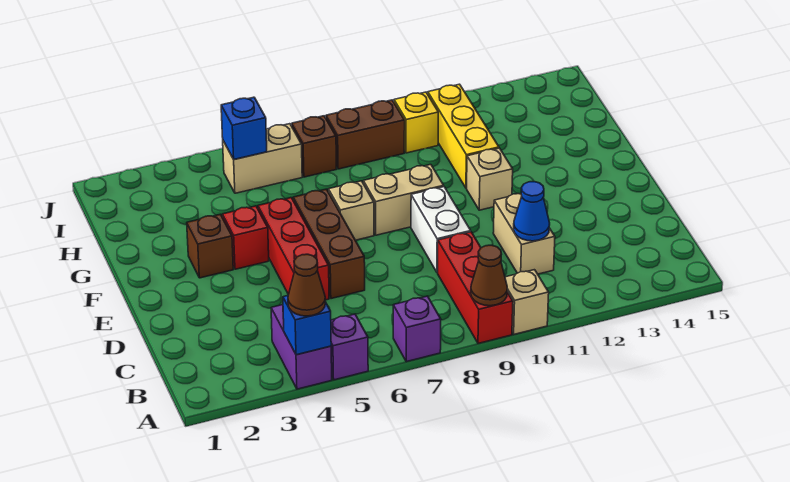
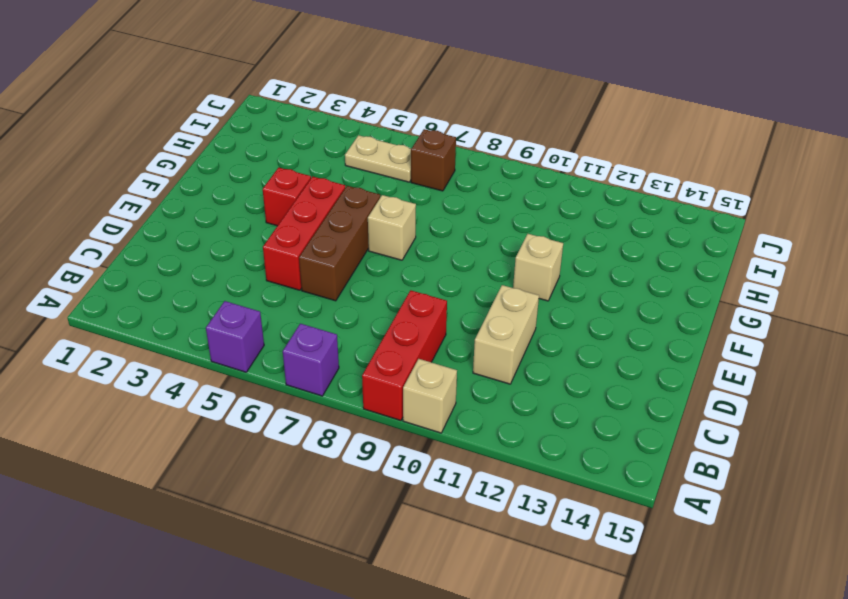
tan 1x2 plate [345,135,411,182] -> tan 1x2 brick [223,124,302,193]
none -> purple 1x2 brick [271,305,332,389]
none -> white 1x2 brick [411,187,471,272]
none -> brown 1x1 brick [187,214,233,278]

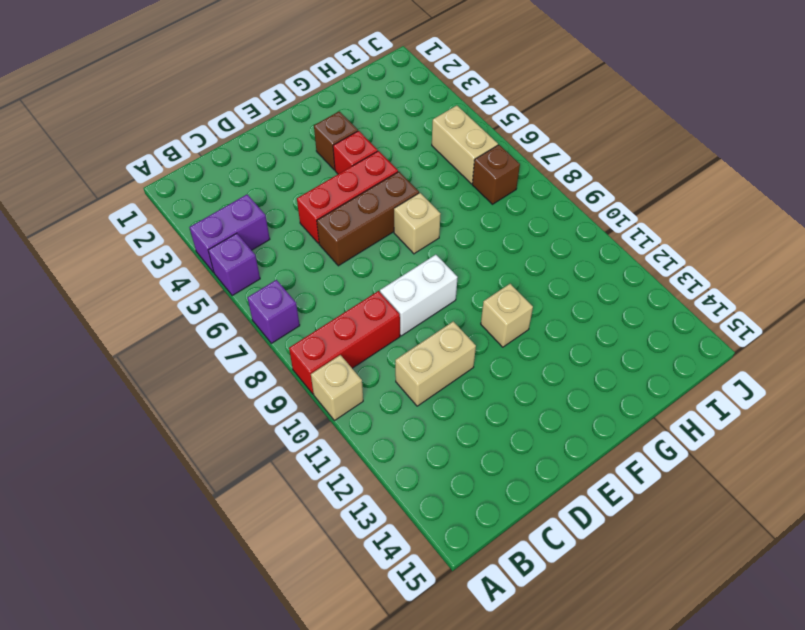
none -> tan 1x2 brick [363,165,444,235]
none -> yellow 1x3 brick [428,84,499,188]
none -> brown 1x2 brick [326,100,405,169]

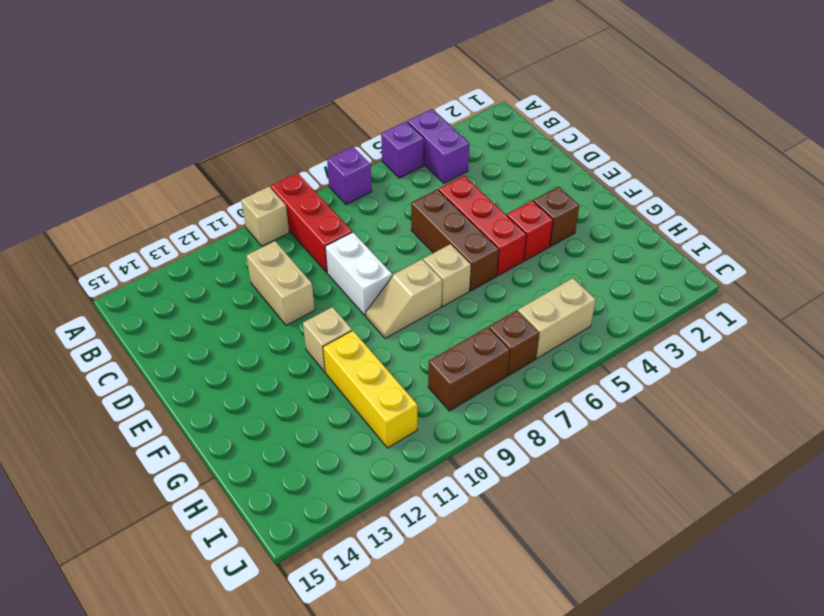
tan 1x2 slope [366,260,442,338] -> tan 1x2 brick [363,165,444,235]
none -> yellow 1x1 brick [394,92,438,153]
none -> blue 1x1 brick [283,296,331,355]
none -> brown 1x1 cone [471,245,507,306]

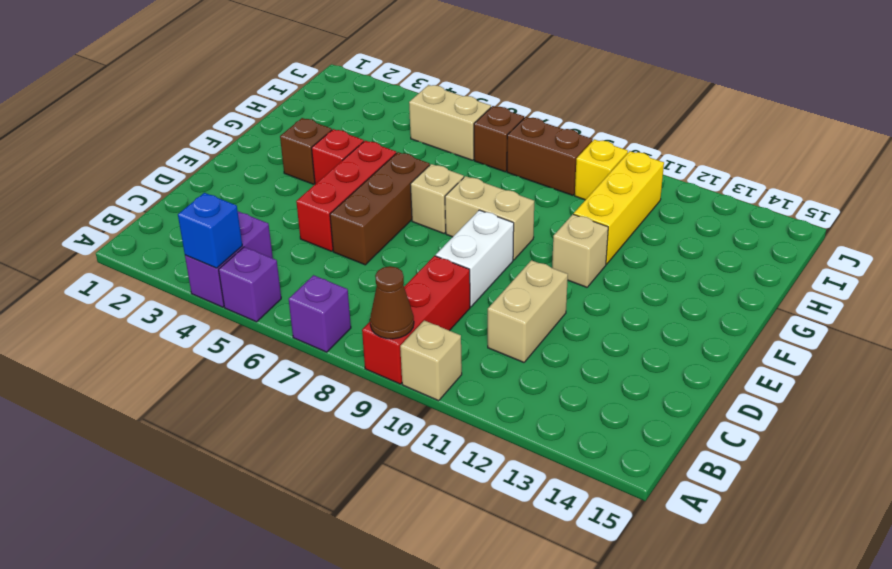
none -> blue 1x1 cone [514,182,550,241]
none -> blue 1x1 brick [221,97,267,159]
none -> brown 1x1 cone [288,254,325,316]

